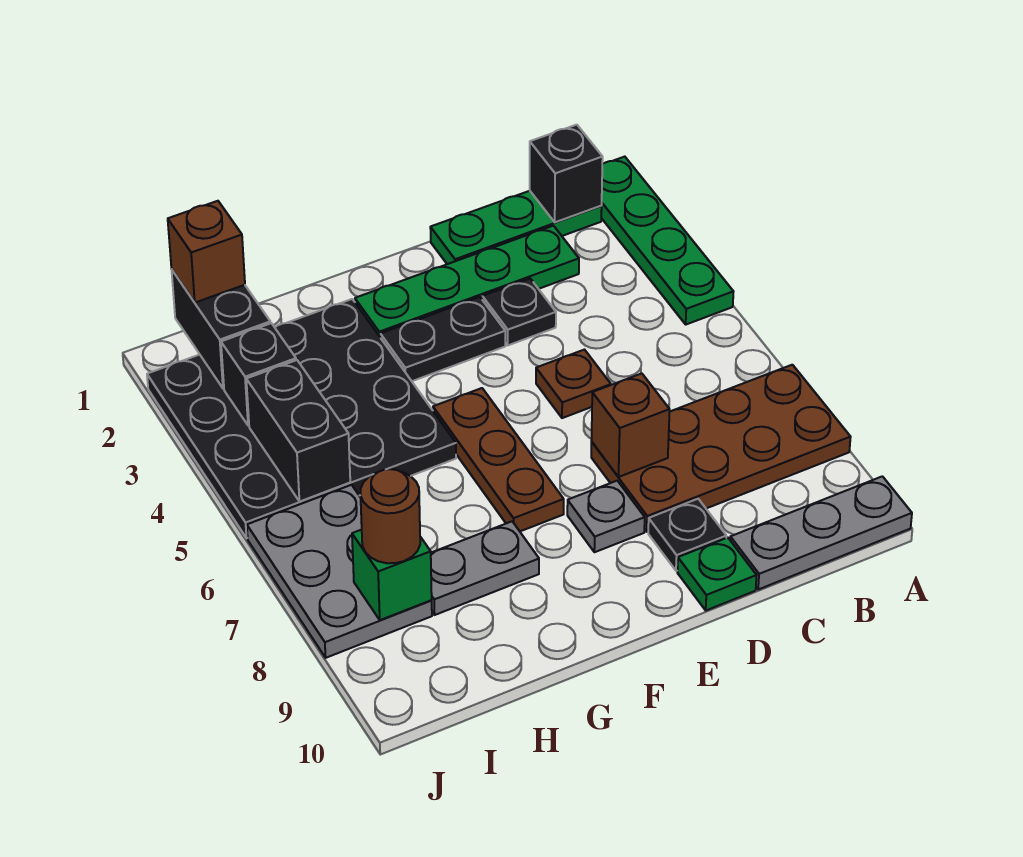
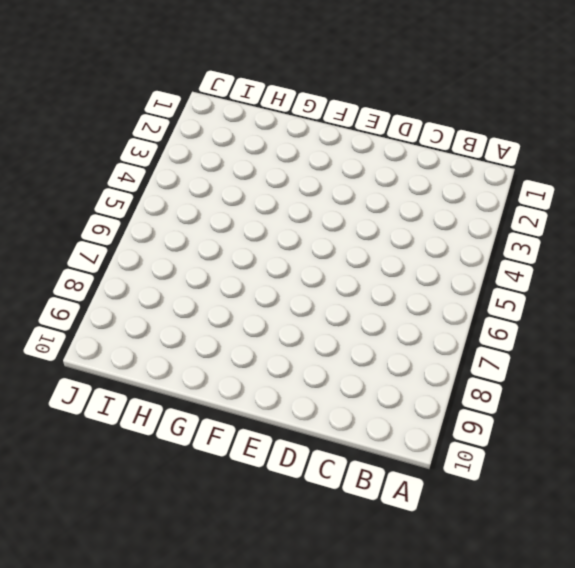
none -> green 1x4 plate [601,157,734,324]
none -> brown 2x4 plate [591,365,851,532]
none -> grey 1x3 plate [730,476,912,589]

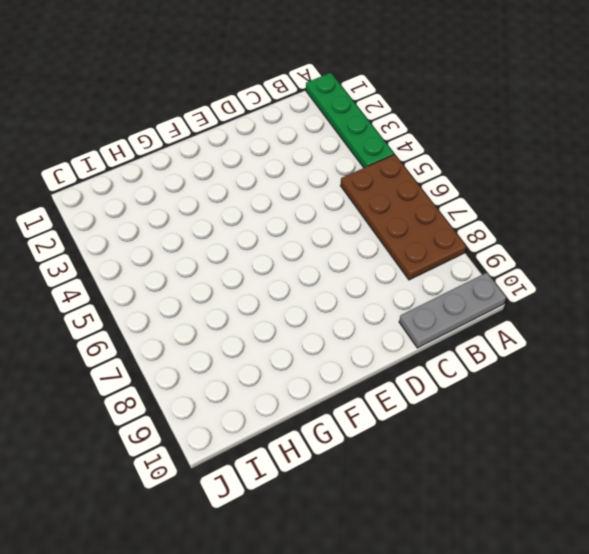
brown 2x4 plate [341,154,466,280] -> brown 2x4 plate turned to [591,365,851,532]
none -> green 1x3 plate [430,191,602,264]
none -> green 1x4 plate [355,226,579,338]
none -> black 1x1 plate [482,279,556,345]

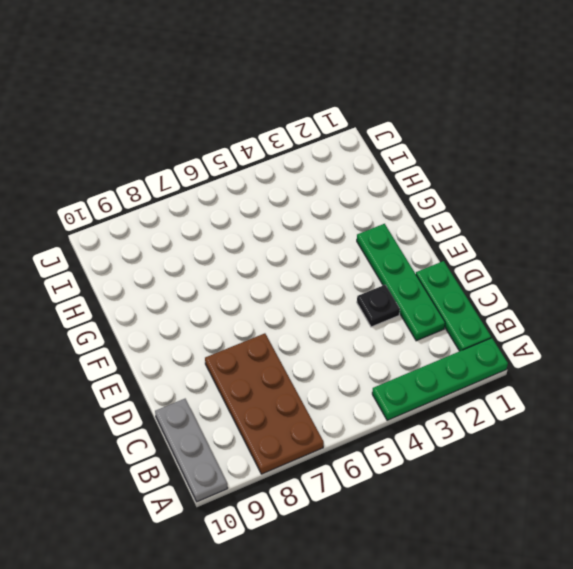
none -> brown 1x1 plate [536,350,611,418]
none -> black 1x1 plate [648,499,726,571]
none -> green 1x1 plate [677,538,757,610]

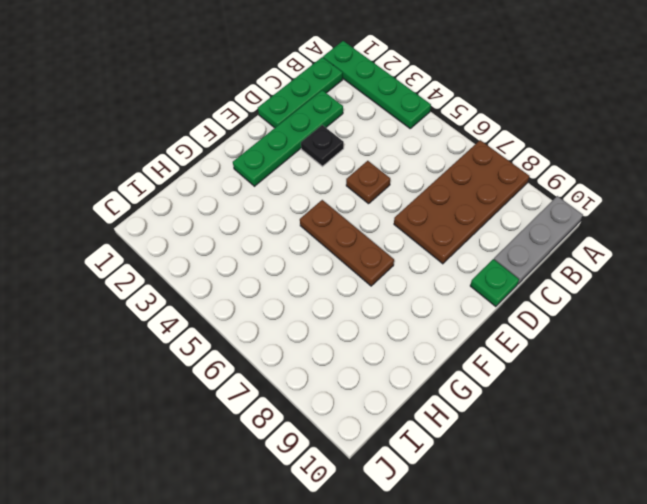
none -> black 1x1 plate [648,499,726,571]
none -> black 1x2 plate [380,297,505,381]
none -> grey 1x1 plate [567,481,645,552]

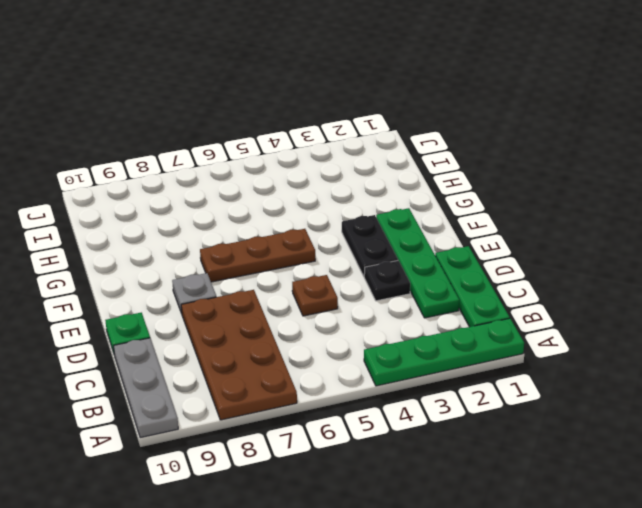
none -> black 1x1 plate [648,499,726,571]
none -> black 4x4 plate [147,299,456,538]
none -> grey 1x2 plate [431,521,539,615]

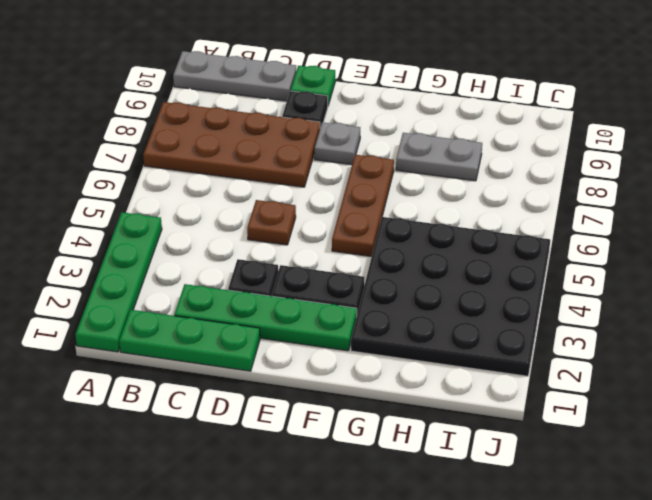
none -> grey 2x3 plate [247,485,432,658]
none -> black 1x1 brick [530,125,603,222]
none -> brown 1x1 brick [591,373,670,477]

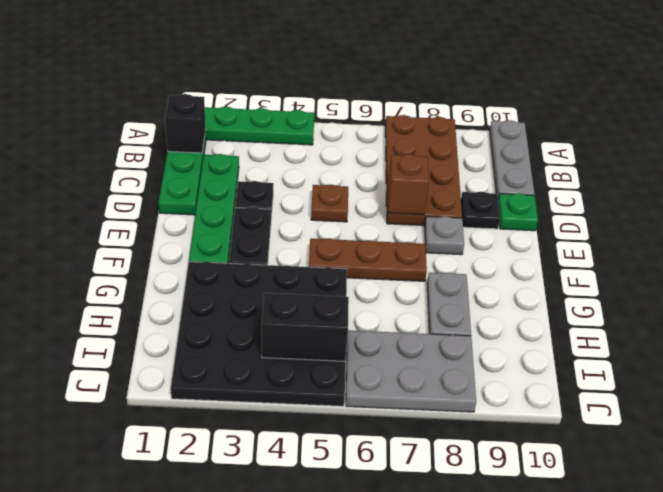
none -> black 1x2 brick [172,270,270,389]
none -> black 1x1 brick [221,323,296,426]
none -> green 1x1 brick [352,530,432,620]

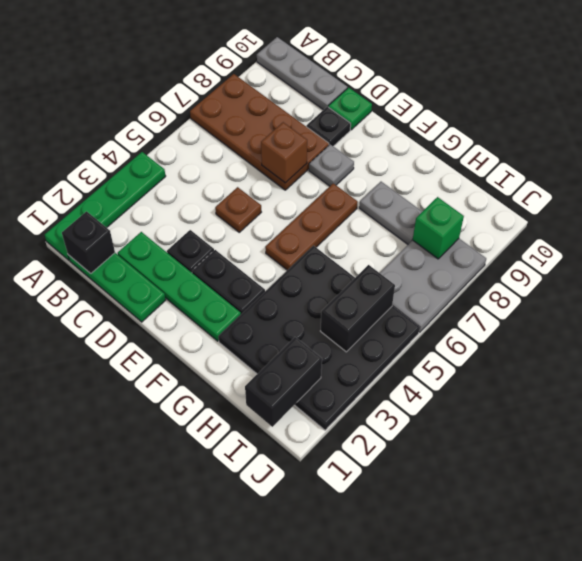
none -> black 1x1 brick [221,323,296,426]
none -> brown 1x1 brick [168,201,245,303]
none -> brown 1x1 round brick [360,469,420,563]

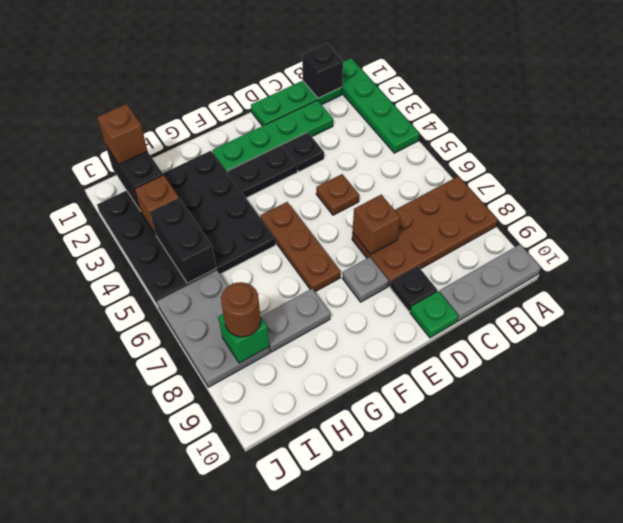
brown 1x1 brick [135,175,179,234] -> black 1x1 brick [221,323,296,426]

